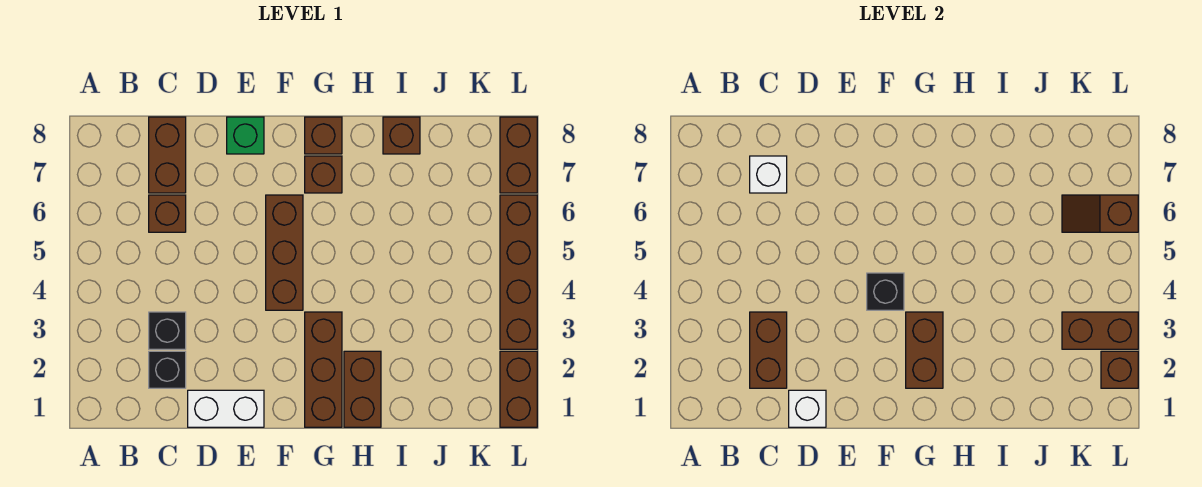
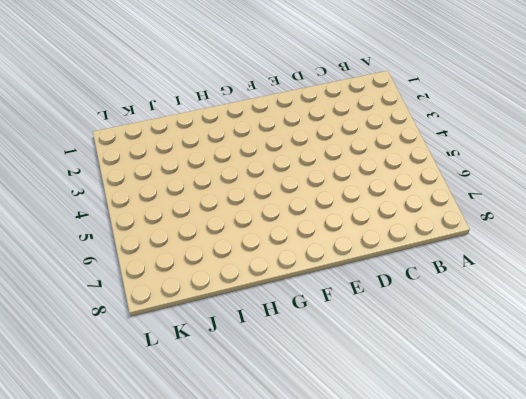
none -> black 1x1 brick [149,351,186,388]
none -> black 1x1 brick [149,312,186,349]
none -> brown 1x1 brick [149,195,186,232]

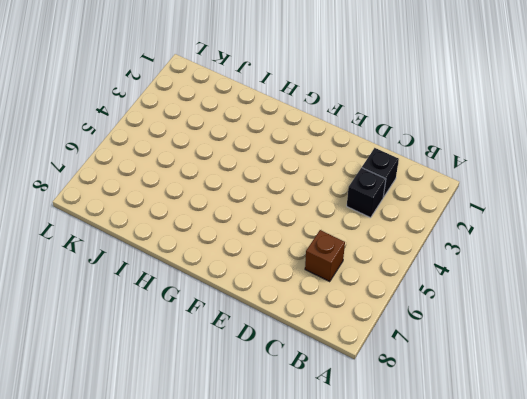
none -> brown 1x2 brick [149,117,186,193]
none -> white 1x2 brick [188,390,264,427]
none -> green 1x1 brick [227,117,264,154]

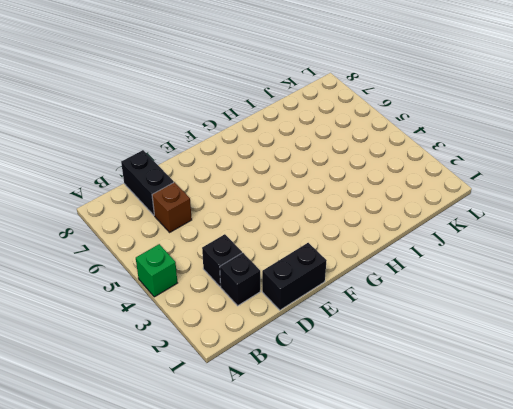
green 1x1 brick [136,244,177,297] -> green 1x1 brick moved to [227,117,264,154]
black 1x2 brick [121,150,174,215] -> brown 1x2 brick [149,117,186,193]
black 1x2 brick [262,243,327,310] -> white 1x2 brick [188,390,264,427]
none -> brown 1x3 brick [266,195,303,310]
none -> brown 1x3 brick [305,312,342,427]
none -> brown 1x1 brick [305,156,342,193]

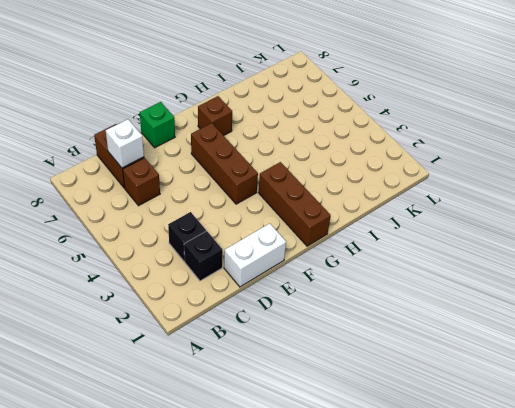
none -> brown 1x1 brick [305,117,342,154]
none -> brown 1x2 brick [344,351,381,427]
none -> brown 1x1 brick [383,117,420,154]

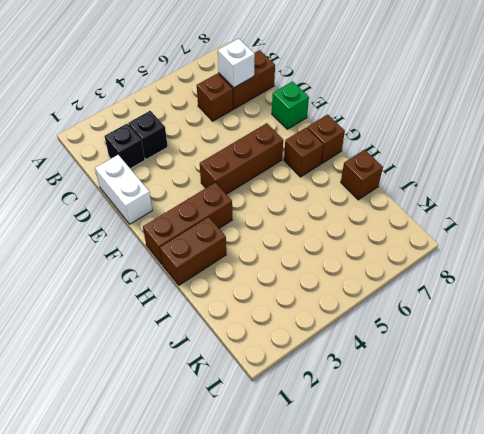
none -> brown 1x2 brick [500,351,537,427]
none -> brown 1x4 brick [500,195,537,349]
none -> brown 1x2 brick [500,117,537,193]

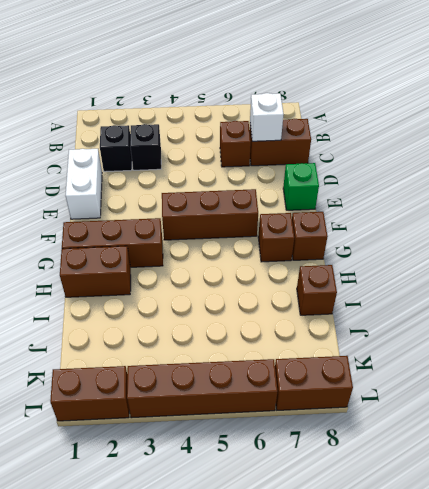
none -> brown 1x2 brick [750,312,787,388]
none -> white 1x1 brick [789,390,826,427]
none -> black 1x1 brick [867,273,904,310]

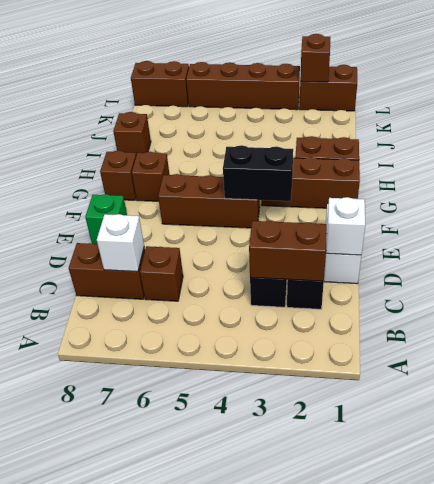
black 1x2 brick [223,145,293,201] -> black 1x1 brick [867,273,904,310]
none -> brown 1x2 brick [906,312,943,388]
none -> brown 1x2 brick [1062,312,1138,349]
none -> brown 1x2 slope [1062,195,1138,232]

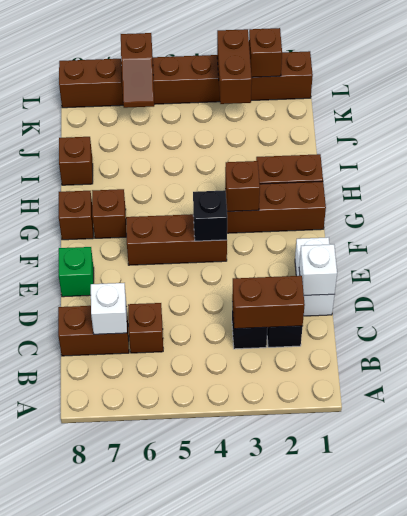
brown 1x1 brick [225,161,260,211] -> brown 1x2 brick [906,312,943,388]

